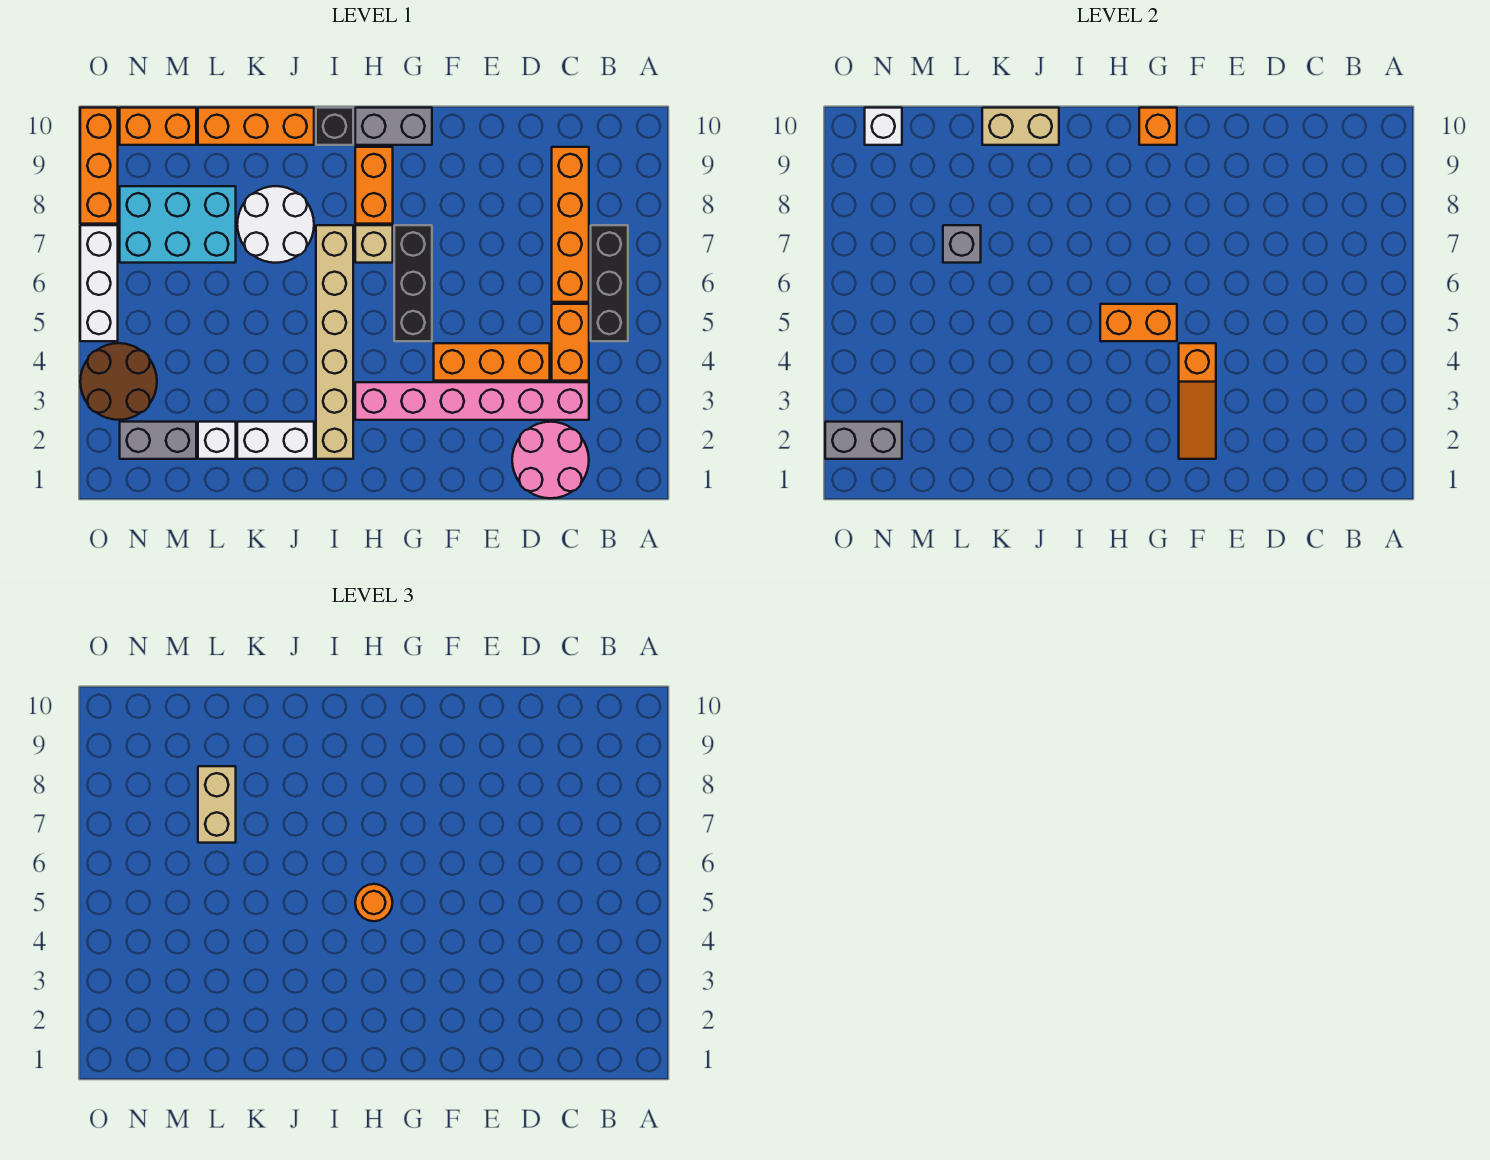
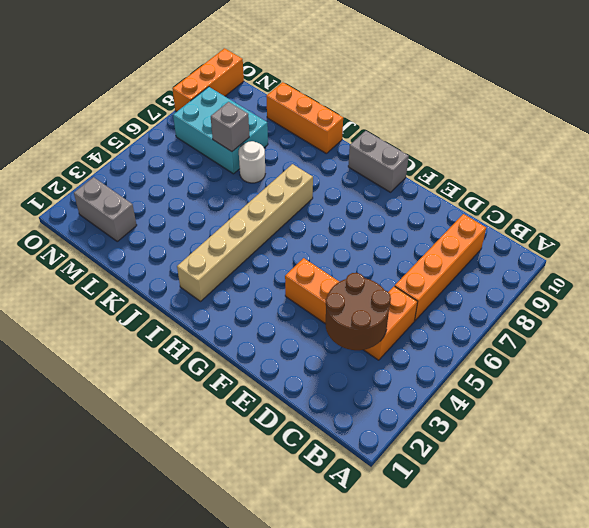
brown 2x2 round brick [325,273,391,350] -> brown 2x2 round brick moved to [80,343,157,420]
white 1x1 round brick [239,141,265,183] -> white 2x2 round brick [237,186,314,263]
none -> black 1x3 brick [591,225,628,341]
none -> pink 2x2 round brick [512,422,589,498]
none -> pink 1x6 brick [355,382,589,420]
none -> black 1x3 brick [394,225,432,341]

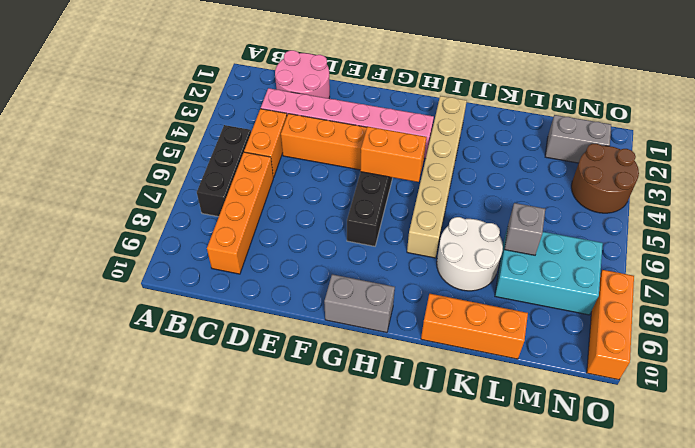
none -> tan 1x1 brick [355,225,393,263]
none -> orange 1x2 brick [355,147,393,224]
none -> black 1x1 brick [316,108,353,145]
none -> white 1x2 brick [237,422,314,459]

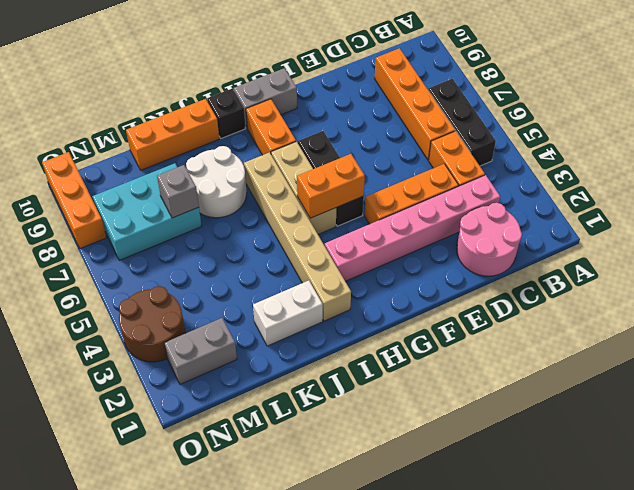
tan 1x3 brick [271,142,336,234] -> tan 1x1 brick [355,225,393,263]
none -> white 1x1 brick [198,422,236,459]
none -> orange 1x2 brick [120,108,196,145]
none -> white 1x3 brick [80,225,118,341]
none -> orange 1x3 slope [1179,343,1216,459]

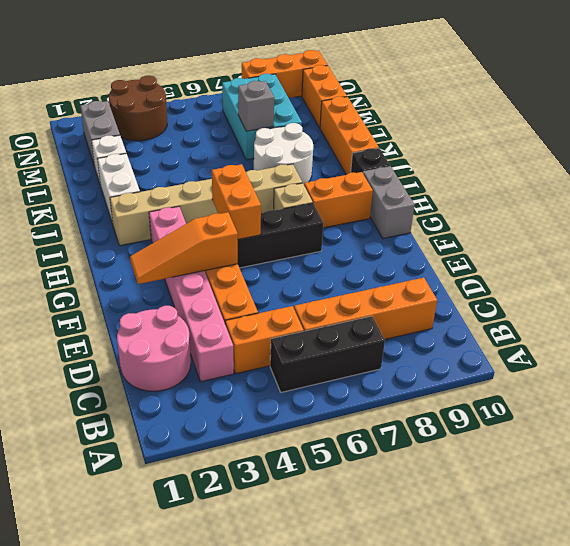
none -> white 1x3 brick [80,225,118,341]
none -> orange 1x1 brick [1139,108,1177,145]
none -> tan 1x2 brick [982,108,1059,145]
none -> grey 1x2 brick [825,422,902,459]

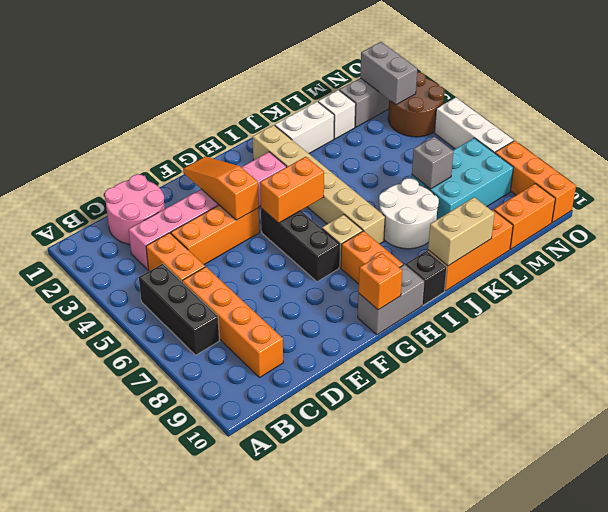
grey 1x2 brick [360,42,417,105] -> grey 1x2 brick turned to [825,422,902,459]
none -> white 1x1 brick [865,108,902,145]
none -> orange 1x1 round brick [355,884,393,921]
none -> tan 1x2 brick [198,766,236,843]

